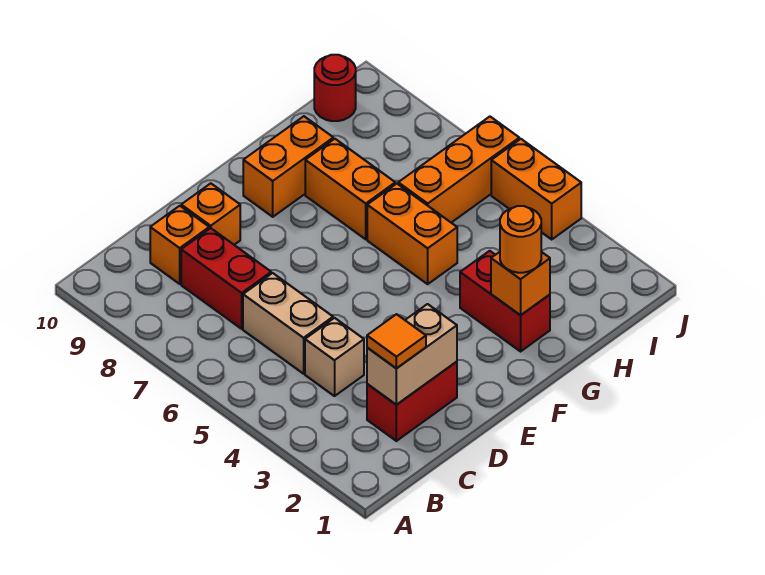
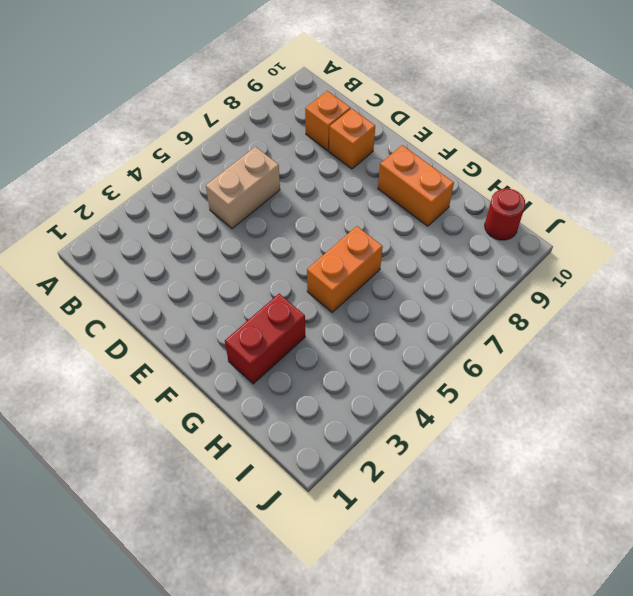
none -> red 1x2 brick [367,362,457,441]
none -> tan 1x1 brick [305,318,364,396]
none -> red 1x2 brick [181,228,271,329]

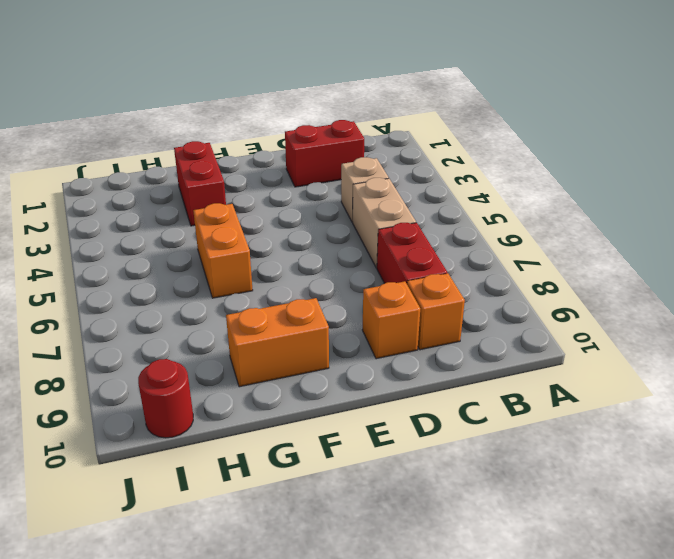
none -> orange 1x2 brick [305,139,395,239]
none -> orange 1x3 brick [398,117,519,223]
none -> orange 1x2 brick [491,139,581,239]

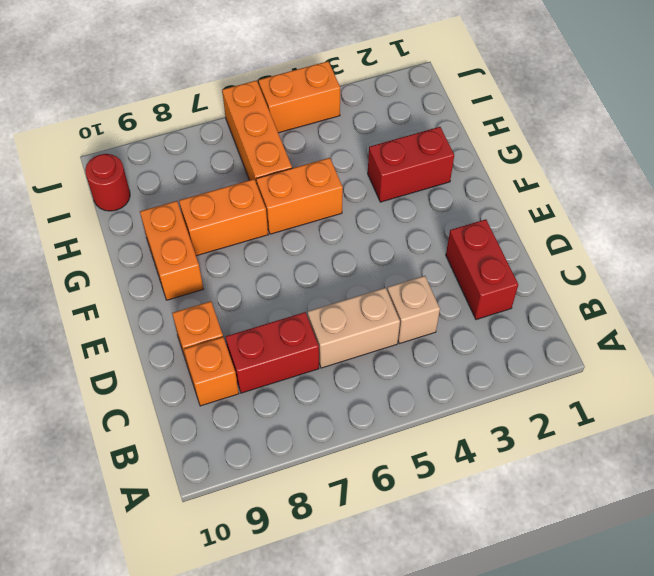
none -> tan 1x2 brick [367,304,457,405]
none -> orange 1x1 brick [491,252,550,315]
none -> orange 1x1 tile [367,314,426,368]

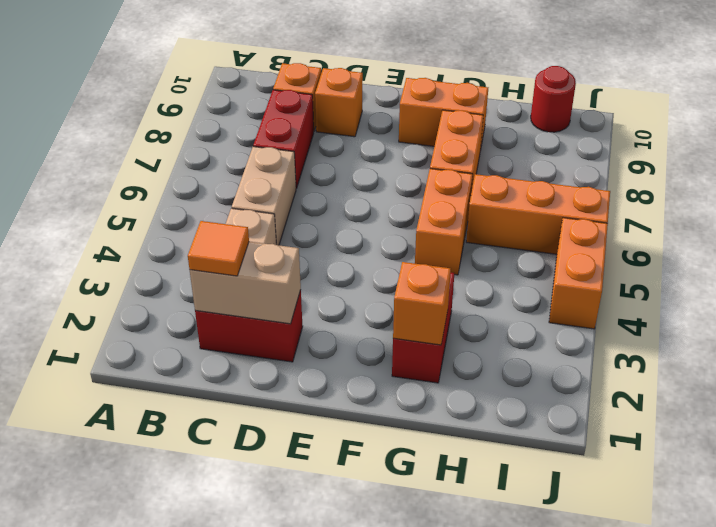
none -> orange 1x1 round brick [500,206,541,273]

